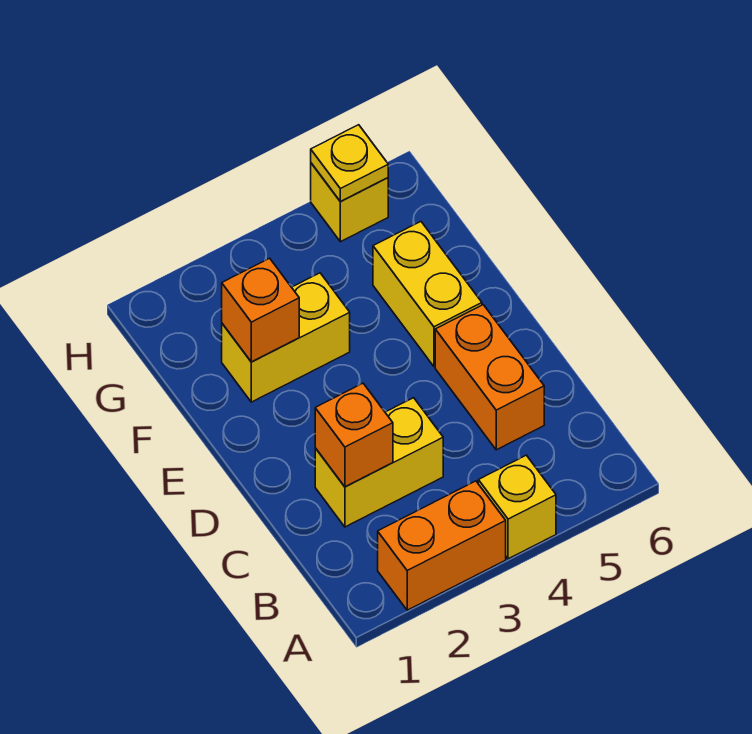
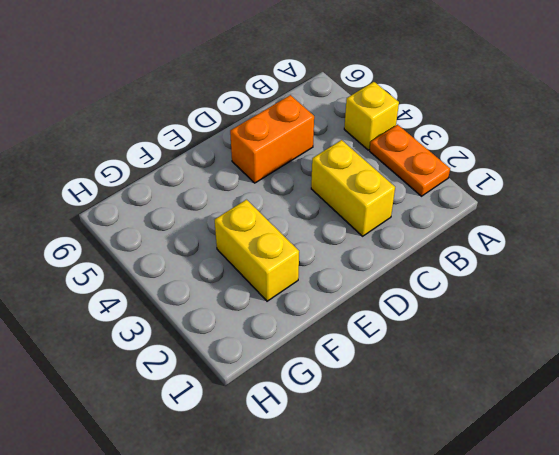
orange 1x2 plate [370,125,450,196] -> orange 1x2 brick [378,481,506,610]
none -> yellow 1x2 brick [373,222,482,366]
none -> yellow 1x1 brick [311,163,388,242]

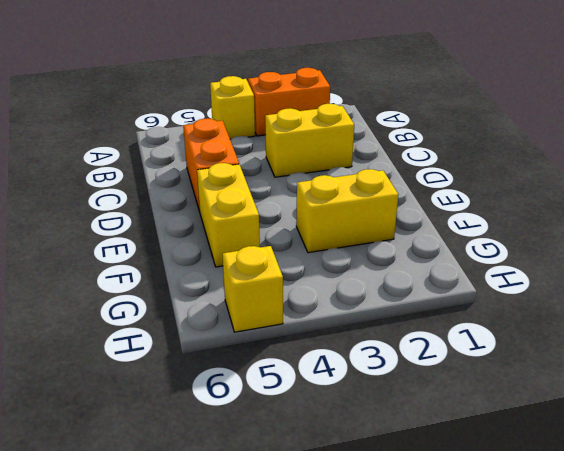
none -> orange 1x1 brick [315,383,393,487]
none -> orange 1x1 brick [222,258,299,362]

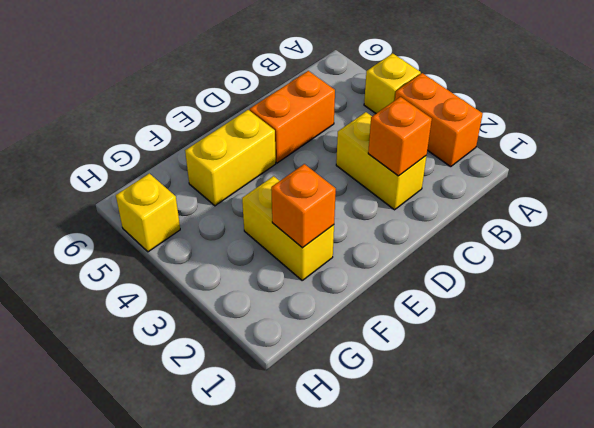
none -> yellow 1x1 plate [311,125,388,201]

